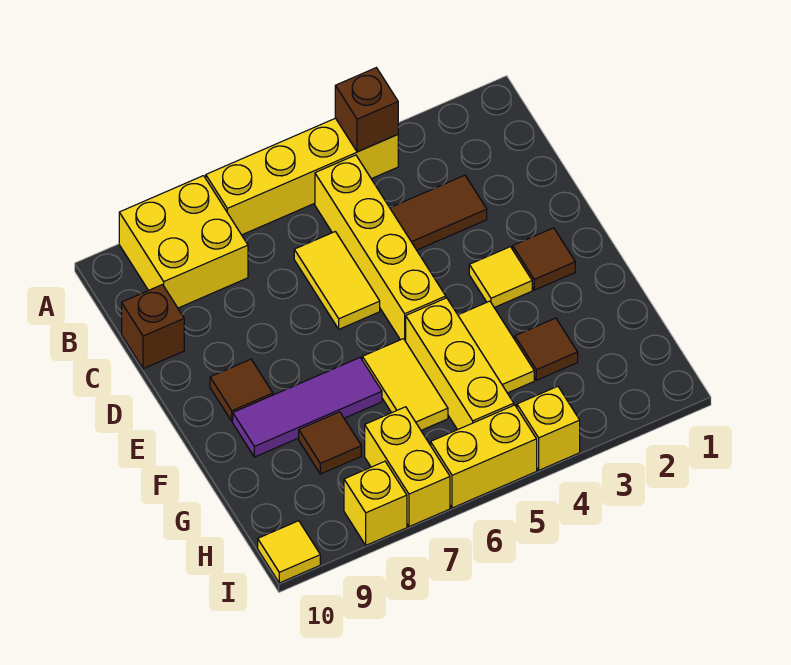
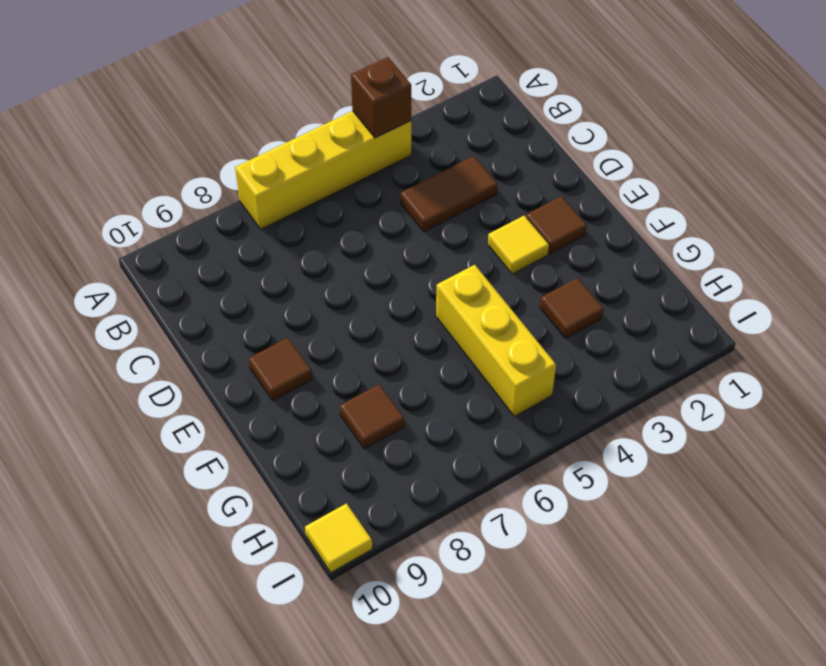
none -> yellow 2x2 brick [119,176,248,308]
none -> yellow 1x4 brick [315,155,446,341]
none -> yellow 1x2 tile [294,232,380,329]

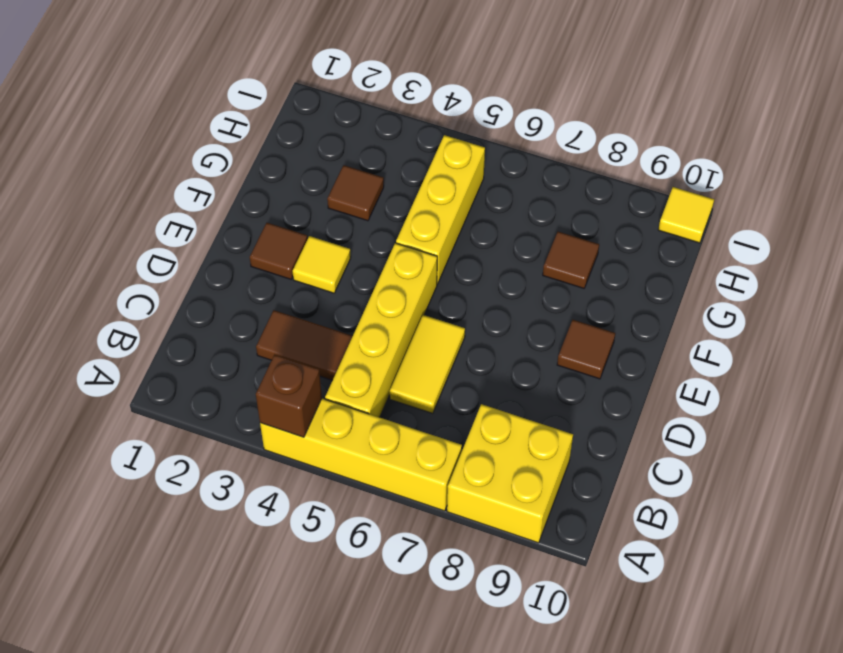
none -> brown 1x1 brick [122,285,184,369]
none -> yellow 1x2 tile [458,301,534,393]
none -> yellow 1x2 tile [362,339,448,430]

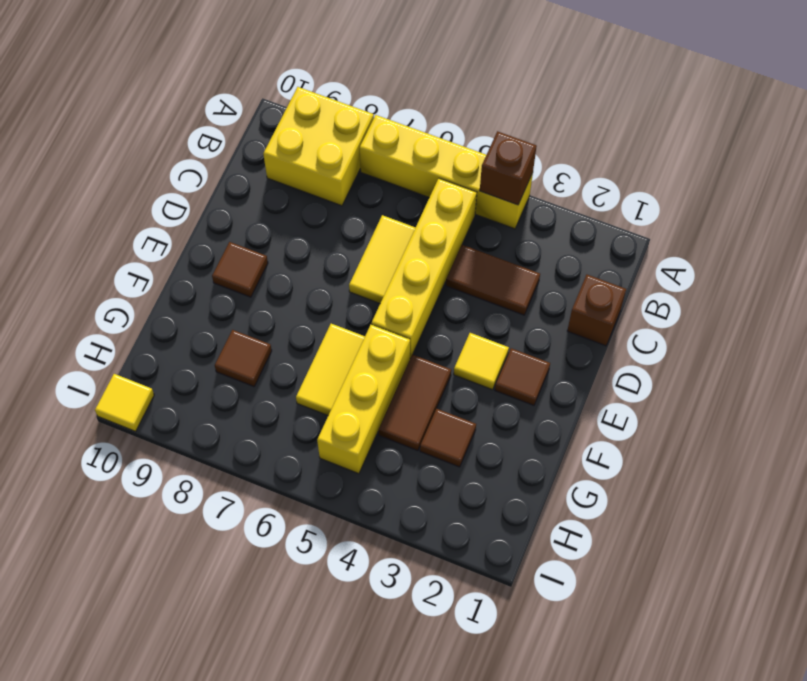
brown 1x1 brick [567,275,626,346] -> brown 1x1 brick moved to [122,285,184,369]
brown 1x2 tile [378,355,451,451] -> yellow 1x2 tile [458,301,534,393]
none -> purple 1x3 tile [233,358,382,457]
none -> yellow 1x2 brick [365,407,450,527]
none -> yellow 1x1 brick [517,386,580,470]

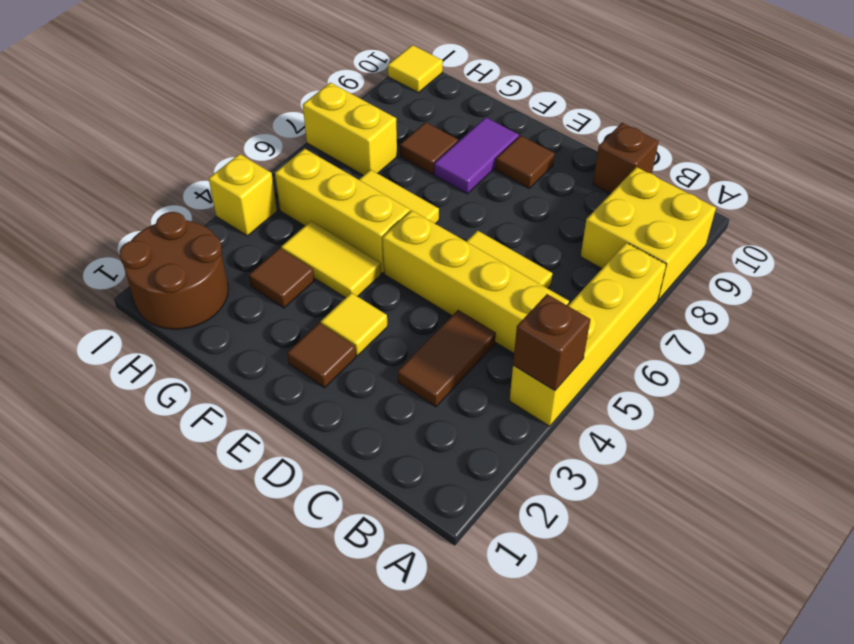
purple 1x2 tile [434,117,519,194] -> purple 1x3 tile [233,358,382,457]
brown 2x2 round brick [119,212,228,329] -> none
none -> yellow 1x2 brick [431,405,537,508]
none -> yellow 1x1 brick [344,461,407,545]

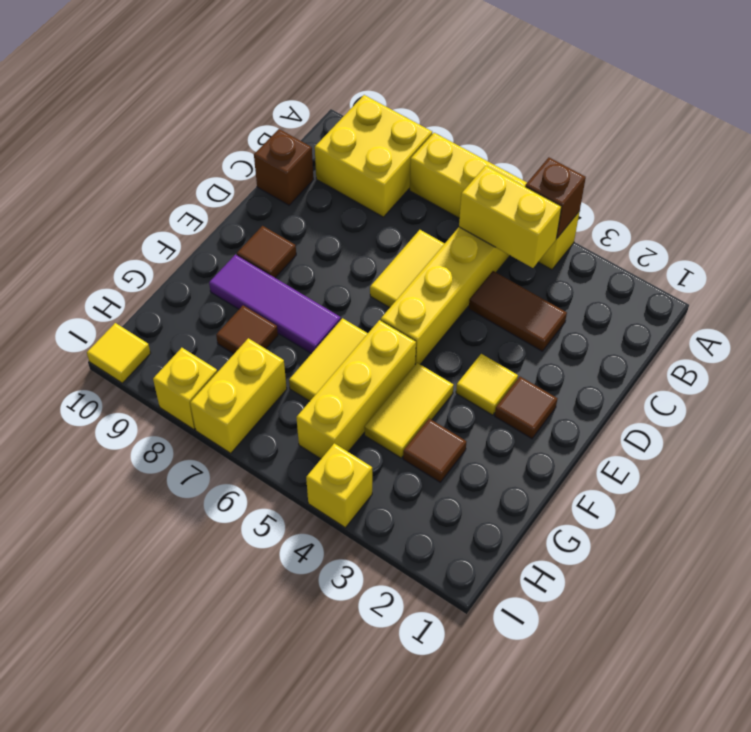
yellow 1x2 brick [459,166,561,268] -> yellow 1x2 brick moved to [431,405,537,508]

